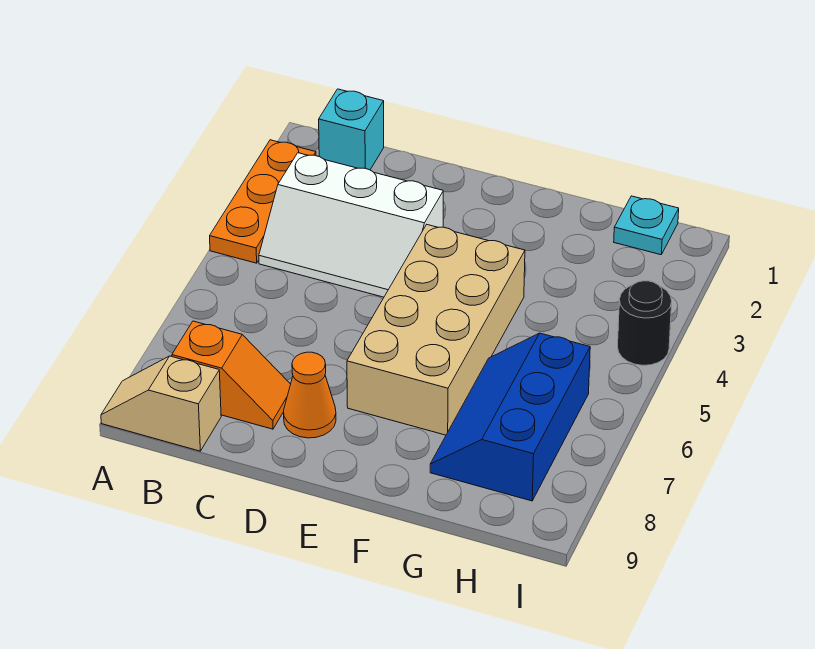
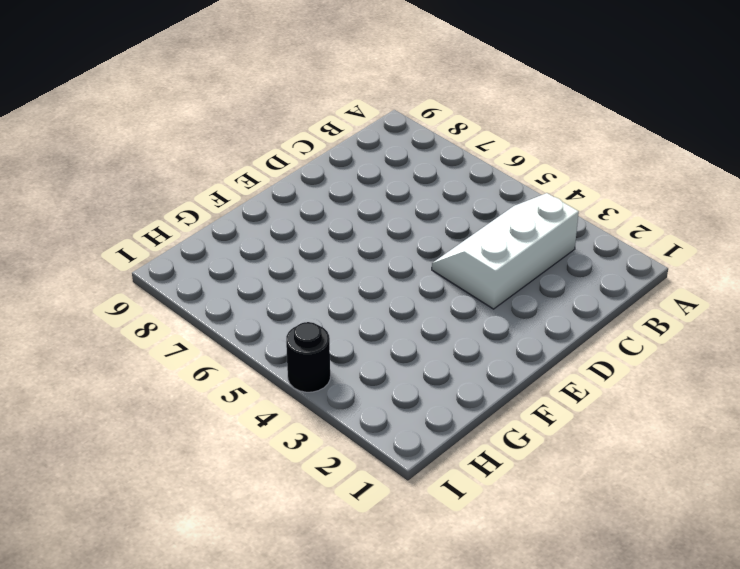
none -> orange 1x3 plate [210,140,316,263]
none -> tan 1x2 slope [101,356,221,451]

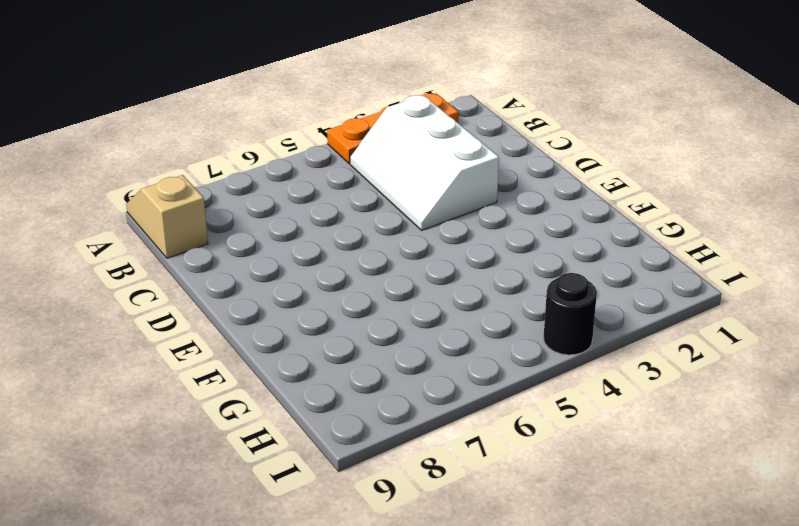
none -> cyan 1x1 brick [319,89,384,170]
none -> orange 1x2 slope [172,321,291,429]

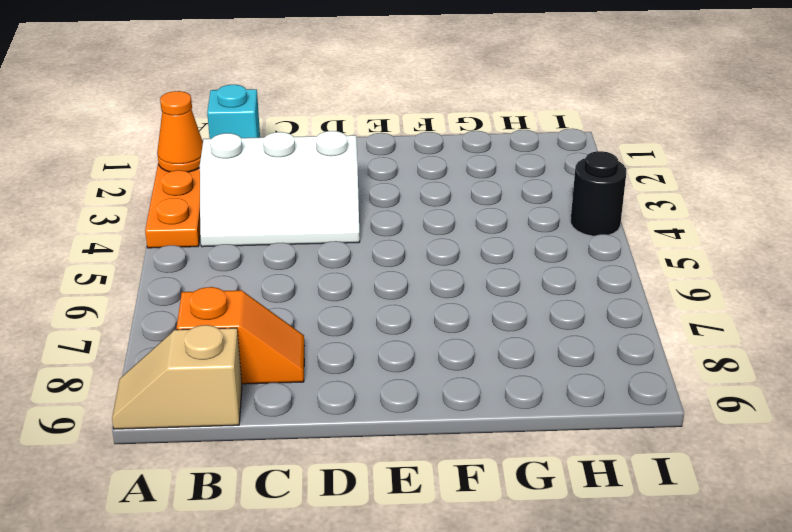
orange 1x1 cone [157,91,203,172] -> orange 1x1 cone moved to [284,352,336,438]
none -> tan 2x4 brick [347,225,525,435]
none -> blue 2x3 slope [430,333,590,501]

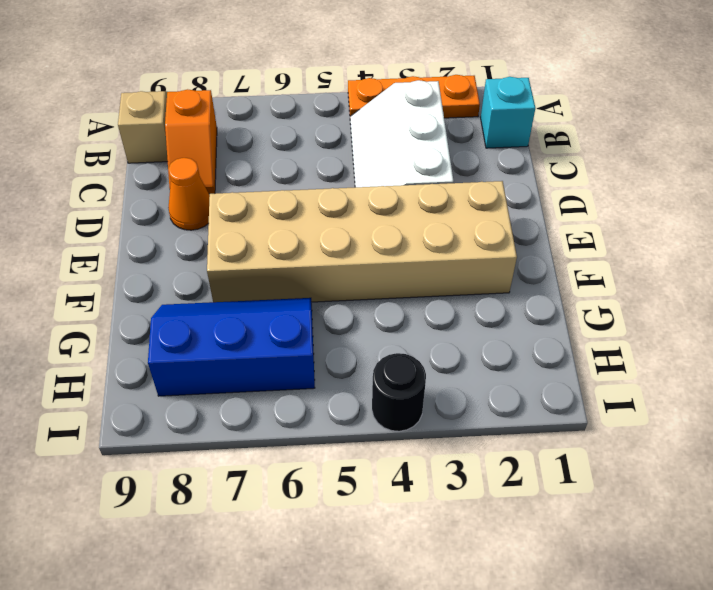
tan 2x6 brick [207,181,517,302] -> tan 2x4 brick [347,225,525,435]
none -> cyan 1x1 plate [614,196,679,255]

